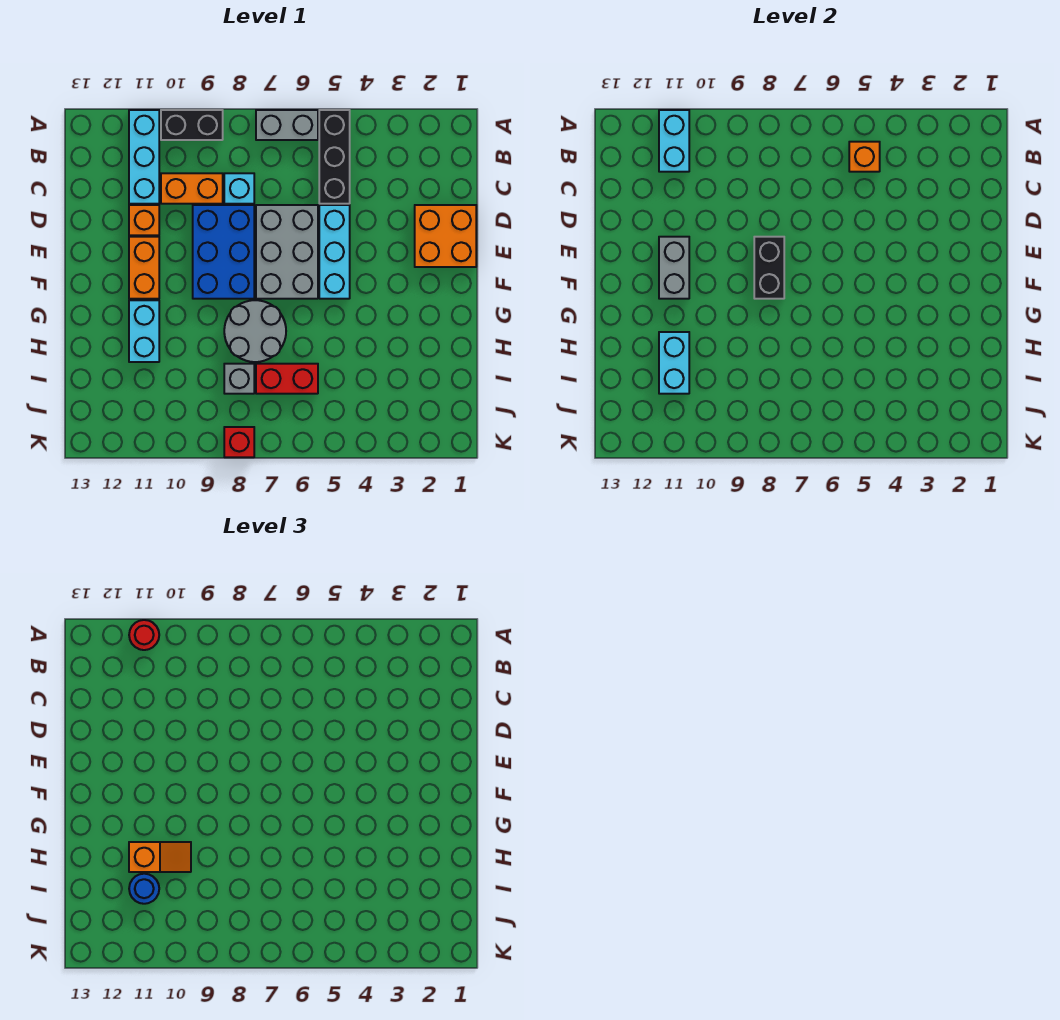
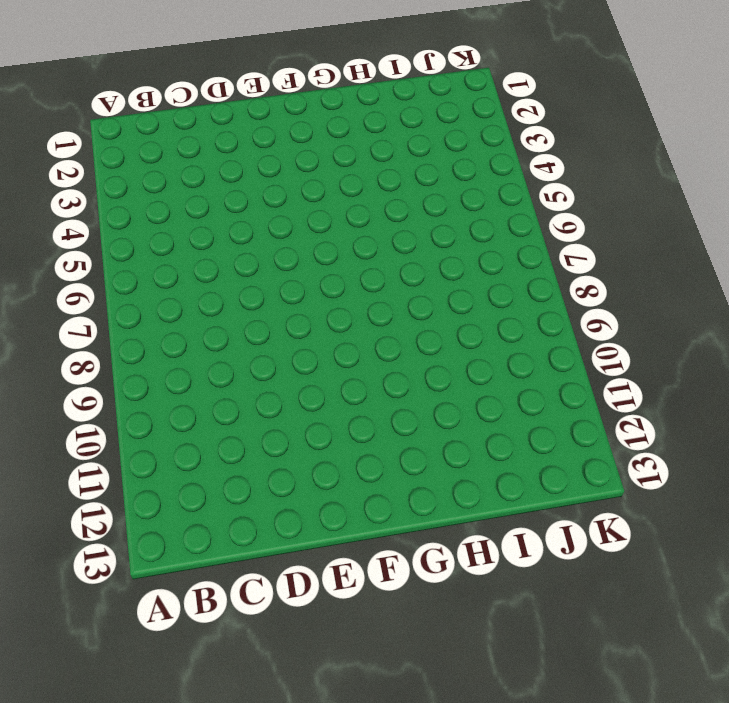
none -> black 1x3 brick [319,110,350,204]
none -> grey 1x2 brick [256,110,318,140]
none -> black 1x2 brick [161,110,223,140]

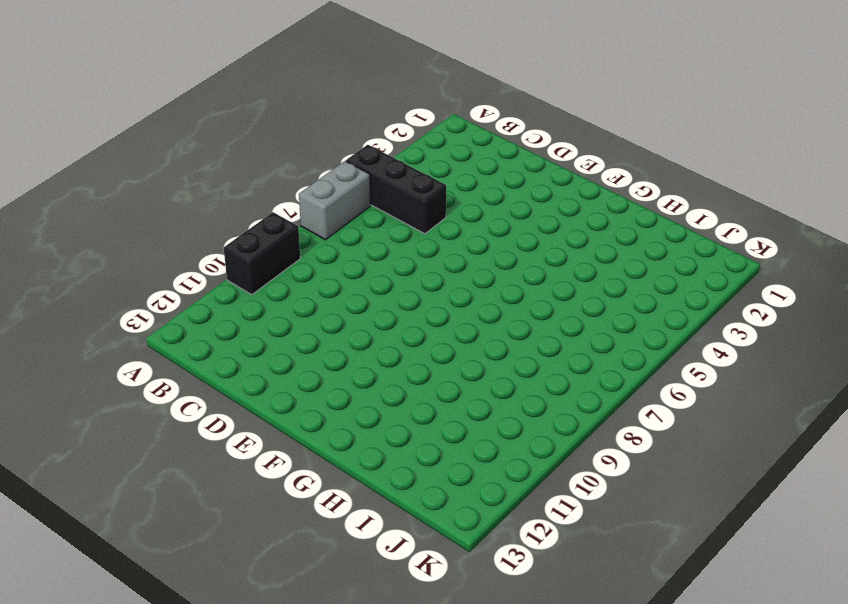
none -> cyan 1x3 brick [129,110,159,204]
none -> cyan 1x1 brick [224,173,254,204]
none -> orange 1x2 brick [161,173,223,204]

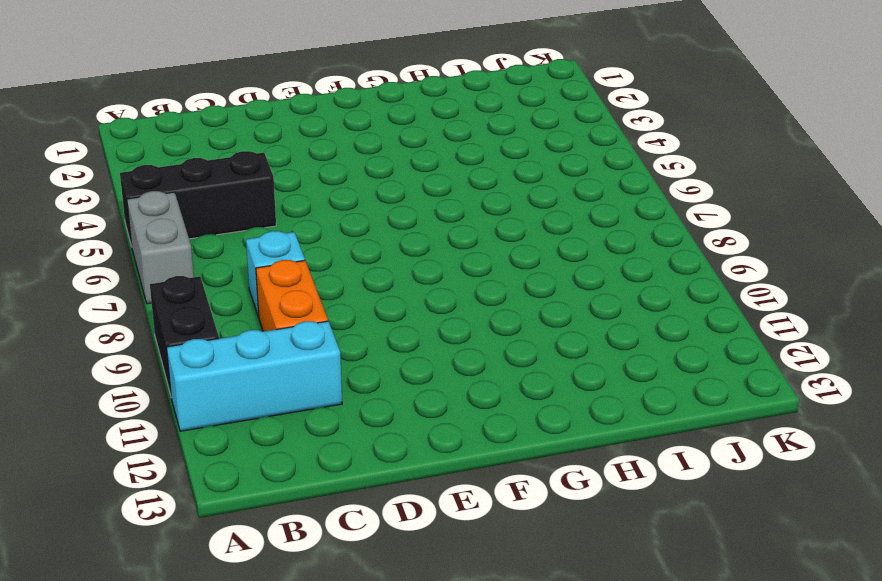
none -> orange 2x2 brick [415,205,476,267]
none -> cyan 1x3 brick [319,205,350,299]
none -> grey 2x3 brick [256,205,318,299]

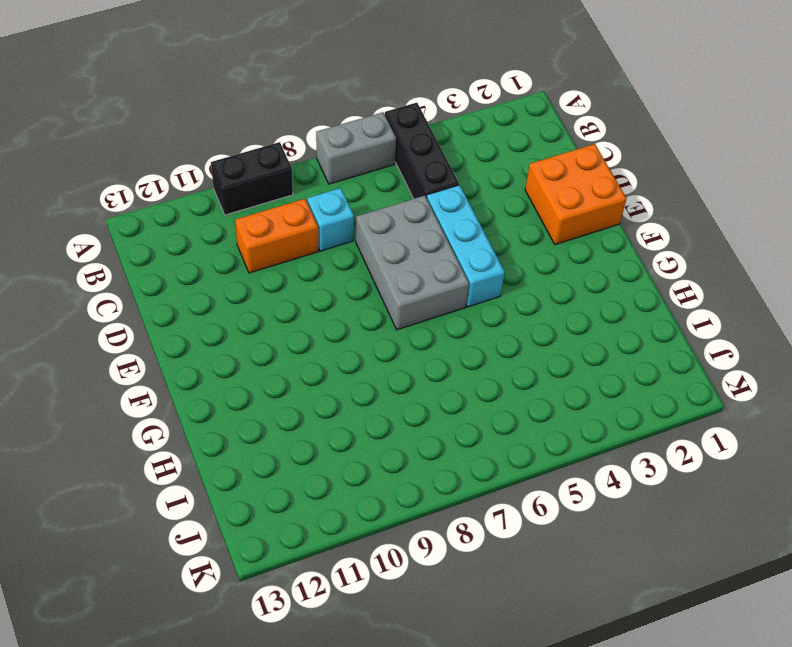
none -> cyan 1x3 brick [129,110,159,204]
none -> blue 2x3 brick [193,205,254,299]
none -> orange 1x1 brick [129,205,159,235]

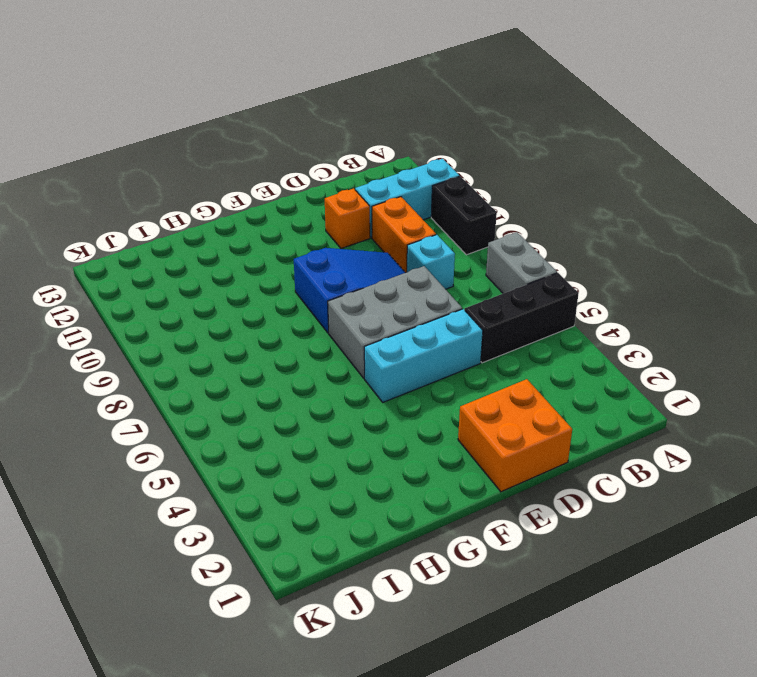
blue 2x3 slope [294,248,405,333] -> blue 2x3 brick [193,205,254,299]
none -> orange 1x2 brick [129,237,159,299]
none -> grey 2x2 round brick [224,300,286,362]
none -> cyan 1x2 brick [129,300,159,362]

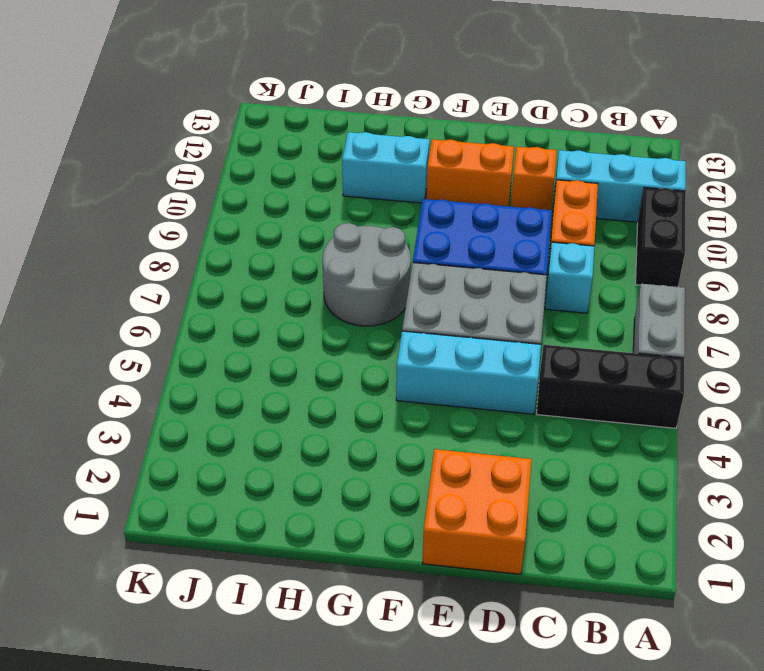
none -> red 1x2 brick [256,364,318,394]
none -> grey 1x1 brick [224,364,254,394]
none -> red 1x1 brick [224,427,254,457]

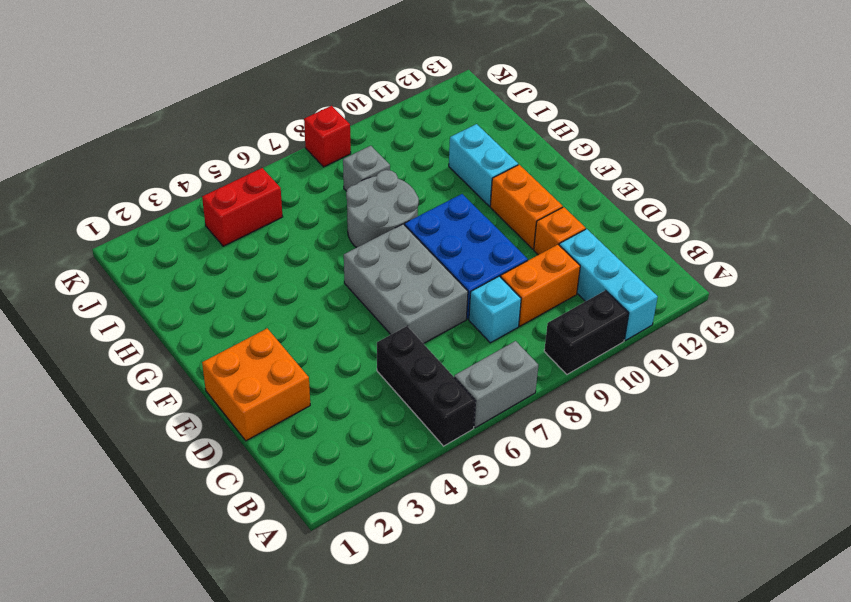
red 1x2 brick [202,168,283,246] -> red 1x2 brick moved to [256,364,318,394]
none -> cyan 1x3 brick [319,205,350,299]
none -> cyan 1x2 brick [659,110,689,172]
none -> orange 1x1 brick [849,142,880,172]

